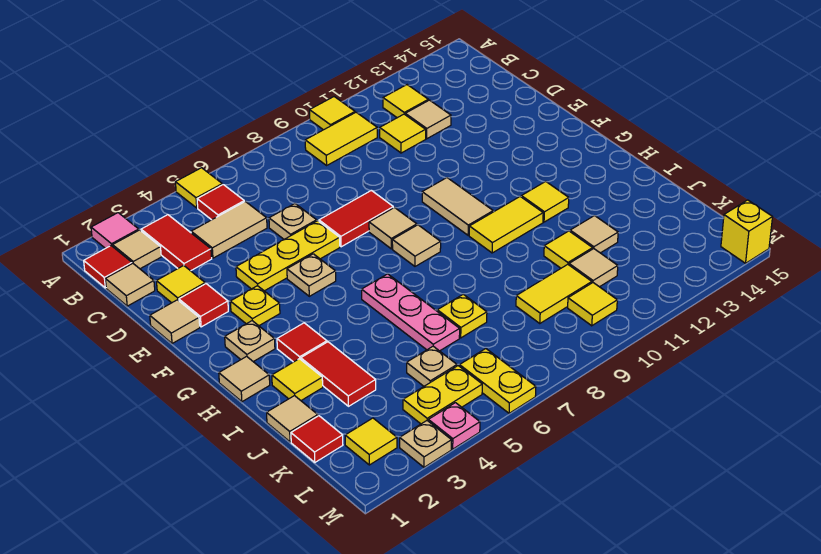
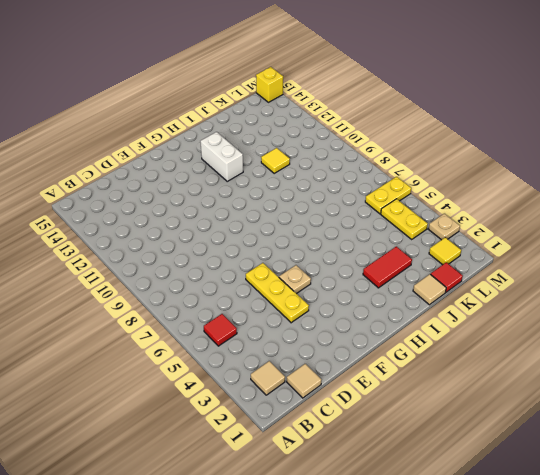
white 1x2 brick [200,132,243,181] -> yellow 1x1 tile [521,182,569,222]
none -> pink 1x1 tile [91,213,139,249]
none -> yellow 1x1 tile [176,168,222,208]
none -> yellow 1x1 tile [310,97,355,130]
none -> red 1x1 tile [84,246,132,288]

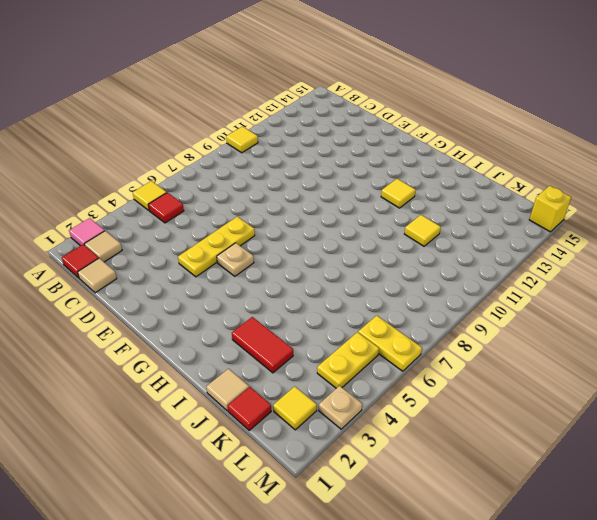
none -> red 1x2 tile [141,215,212,271]
none -> yellow 1x2 tile [305,112,377,165]
none -> yellow 1x1 tile [383,85,428,118]
none -> tan 1x2 tile [191,201,267,258]

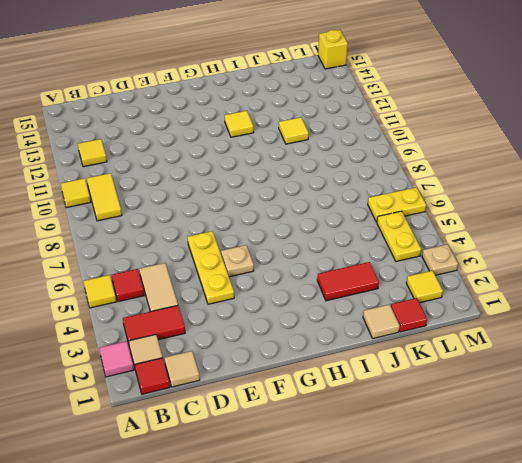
none -> yellow 1x1 tile [380,114,426,153]
none -> tan 1x1 tile [405,100,451,139]
none -> yellow 1x1 tile [157,265,205,303]
none -> tan 1x1 plate [269,204,317,239]

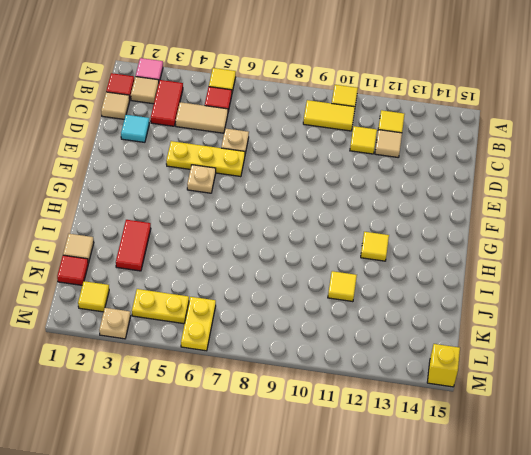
cyan 1x1 tile [121,115,149,142] -> yellow 1x1 tile [157,265,205,303]
none -> tan 1x1 tile [150,300,200,344]
none -> red 1x1 tile [179,284,228,327]
none -> red 1x2 tile [319,190,393,247]
none -> yellow 1x1 plate [230,286,280,326]

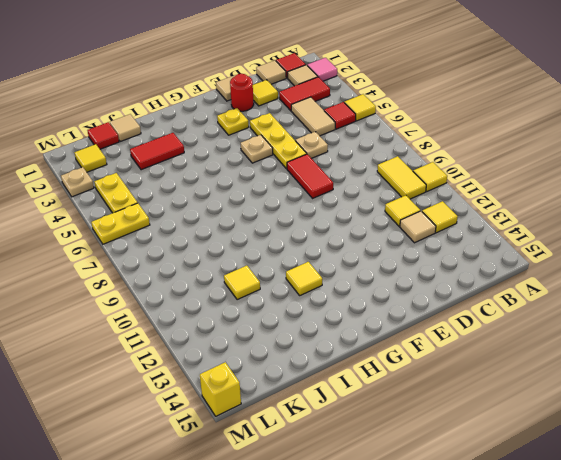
red 1x1 round brick [230,74,254,111] -> red 1x1 tile [179,284,228,327]
none -> tan 1x1 tile [369,207,417,249]
none -> tan 1x2 tile [422,178,493,235]
none -> tan 1x1 plate [225,321,275,362]
none -> tan 1x1 tile [392,225,441,266]

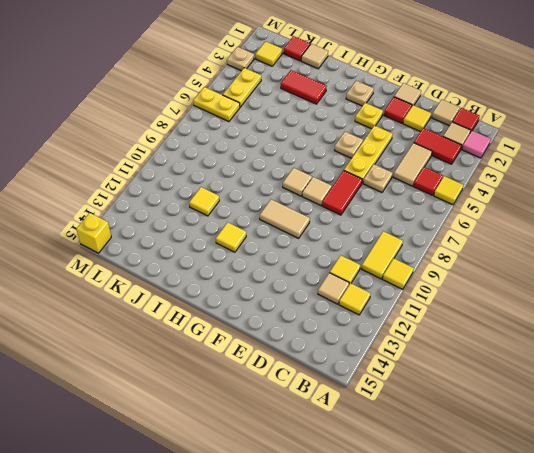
none -> tan 1x1 tile [219,356,270,402]
none -> red 1x1 tile [277,323,327,362]
none -> pink 1x3 plate [362,274,460,351]
none -> yellow 1x2 tile [469,197,543,253]

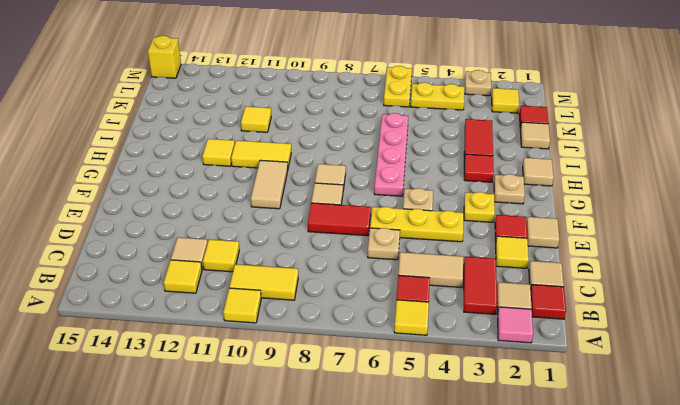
pink 1x4 plate [374,113,408,196] -> pink 1x3 plate [362,274,460,351]
none -> yellow 1x1 tile [272,359,323,400]
none -> yellow 1x1 plate [437,294,487,338]
none -> tan 1x1 tile [570,216,618,253]
none -> tan 1x1 plate [407,346,457,386]

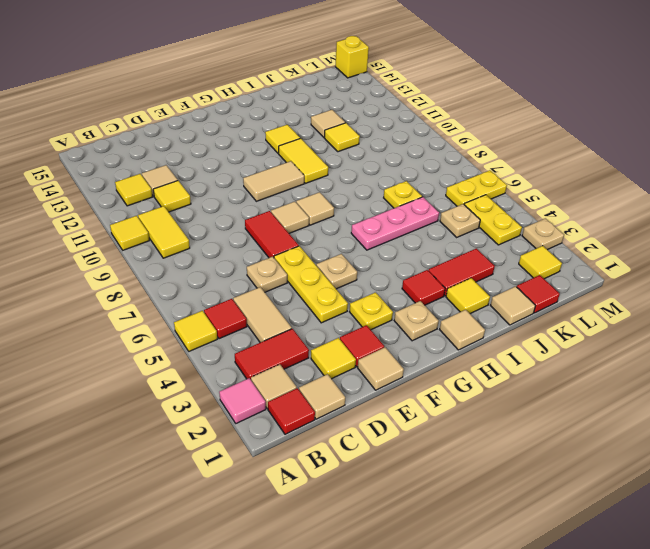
none -> yellow 1x2 tile [516,264,592,323]
none -> tan 1x1 tile [569,249,618,287]
none -> yellow 1x1 tile [568,283,617,326]
none -> pink 1x1 plate [428,403,480,449]

